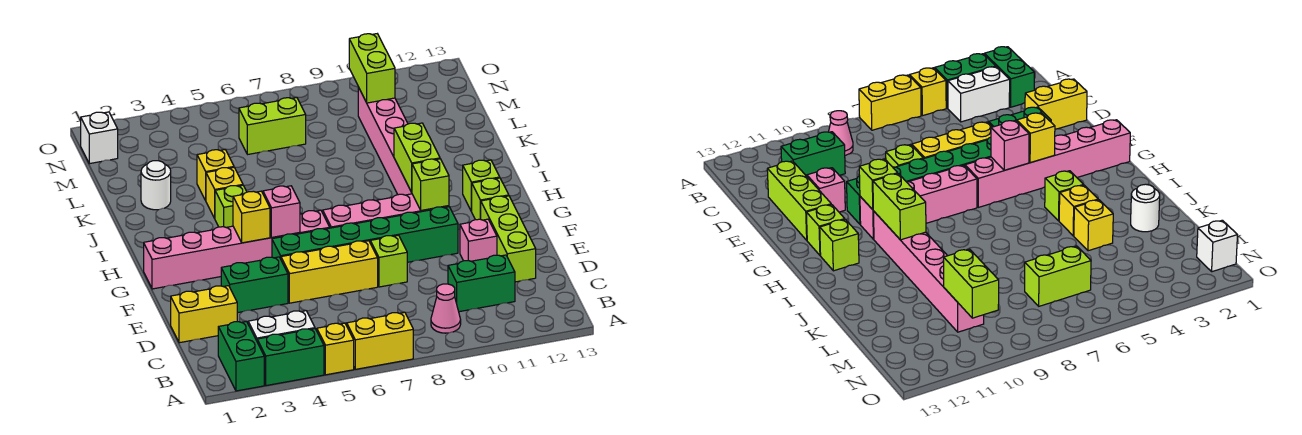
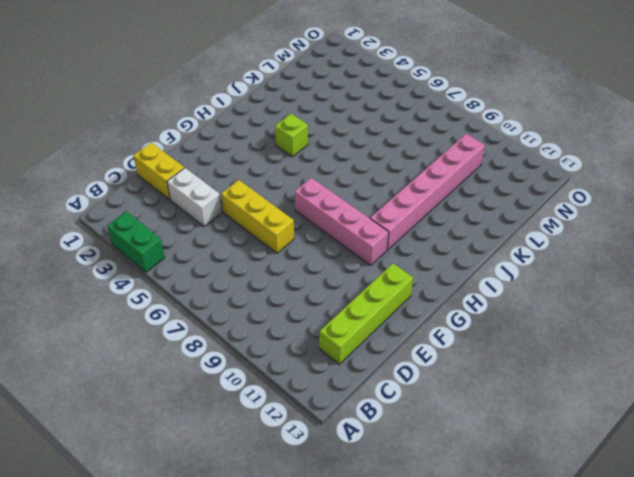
lime 1x4 brick [319,263,413,364] -> lime 1x3 brick [481,196,536,282]
white 1x2 brick [167,168,222,226] -> white 1x2 brick moved to [248,311,315,340]
none -> green 1x2 brick [218,321,264,391]
none -> yellow 1x1 brick [317,323,354,375]
none -> yellow 1x2 brick [347,312,413,369]
none -> pink 1x1 cone [431,284,461,333]

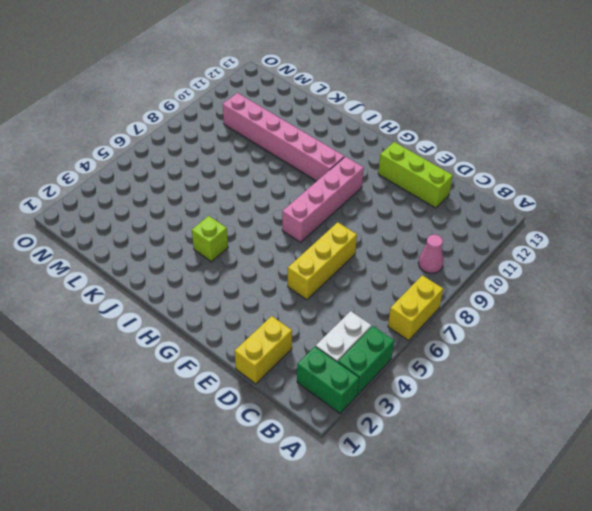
none -> yellow 1x1 brick [317,323,354,375]
none -> green 1x2 brick [448,255,515,312]
none -> green 1x2 brick [221,257,288,313]
none -> lime 1x1 brick [370,235,407,287]

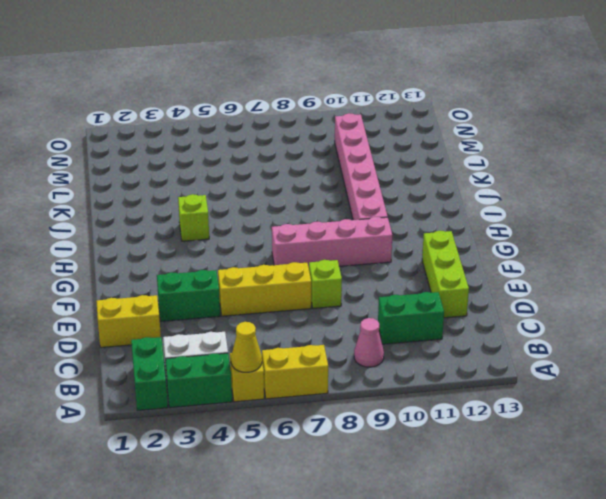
yellow 1x1 cone [231,322,262,372] -> none
none -> pink 1x1 brick [460,219,497,261]
none -> green 1x6 brick [272,207,458,262]
none -> pink 1x6 brick [144,210,330,289]
none -> lime 1x1 brick [471,178,509,220]

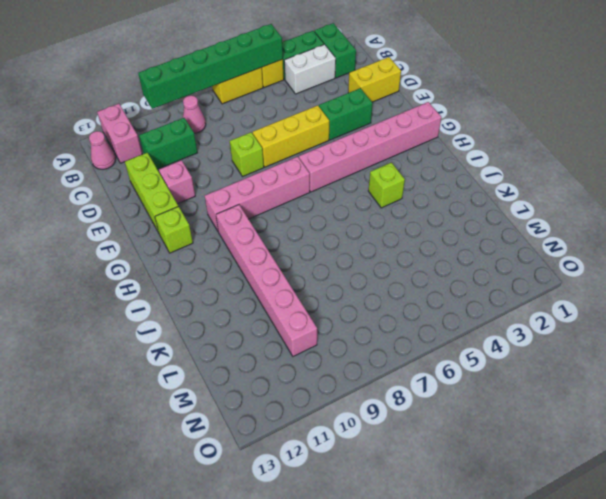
green 1x6 brick [138,24,283,109] -> green 1x6 brick moved to [272,207,458,262]
pink 1x2 brick [97,104,142,163] -> none
pink 1x1 cone [89,131,116,169] -> none
none -> lime 1x1 brick [463,160,500,211]
none -> yellow 1x1 brick [206,167,243,218]
none -> white 1x1 round brick [141,161,171,210]
none -> yellow 1x1 brick [197,149,234,200]

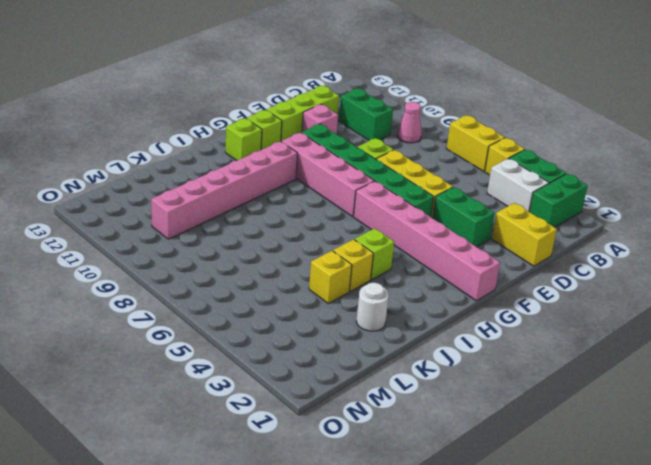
none -> lime 1x2 brick [239,97,306,154]
none -> white 1x1 brick [81,112,118,164]
none -> yellow 1x1 brick [233,191,270,243]
none -> pink 1x1 brick [263,186,300,237]

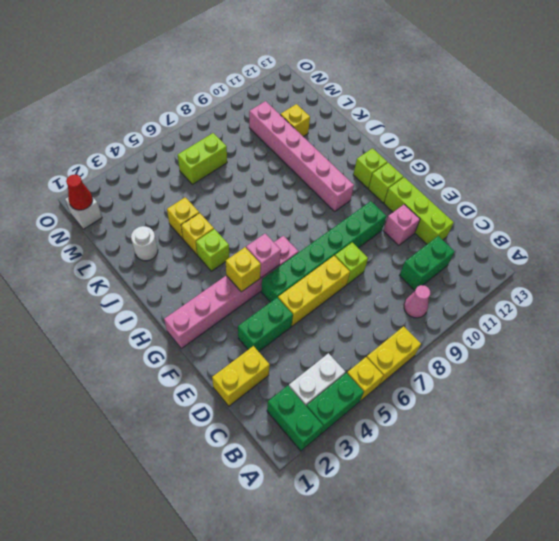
yellow 1x1 brick [281,104,310,137] -> none
red 1x1 cone [66,175,93,210] -> none
none -> pink 1x4 brick [323,194,449,228]
none -> lime 1x1 brick [412,159,449,210]
none -> lime 1x2 brick [394,123,440,192]
none -> lime 1x2 brick [349,34,395,103]

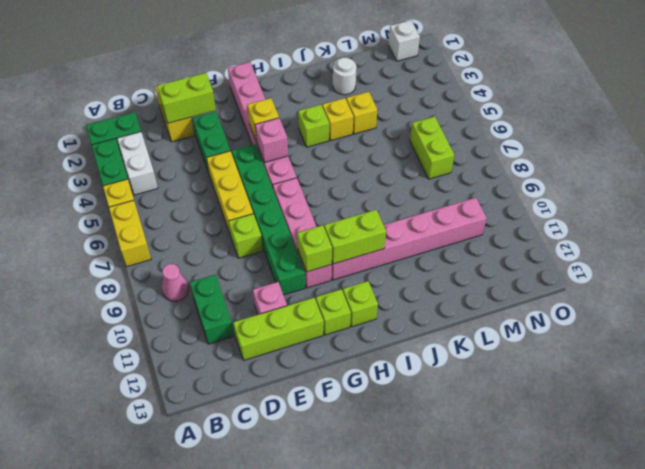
lime 1x2 brick [157,73,216,123] -> lime 1x2 brick moved to [349,34,395,103]

